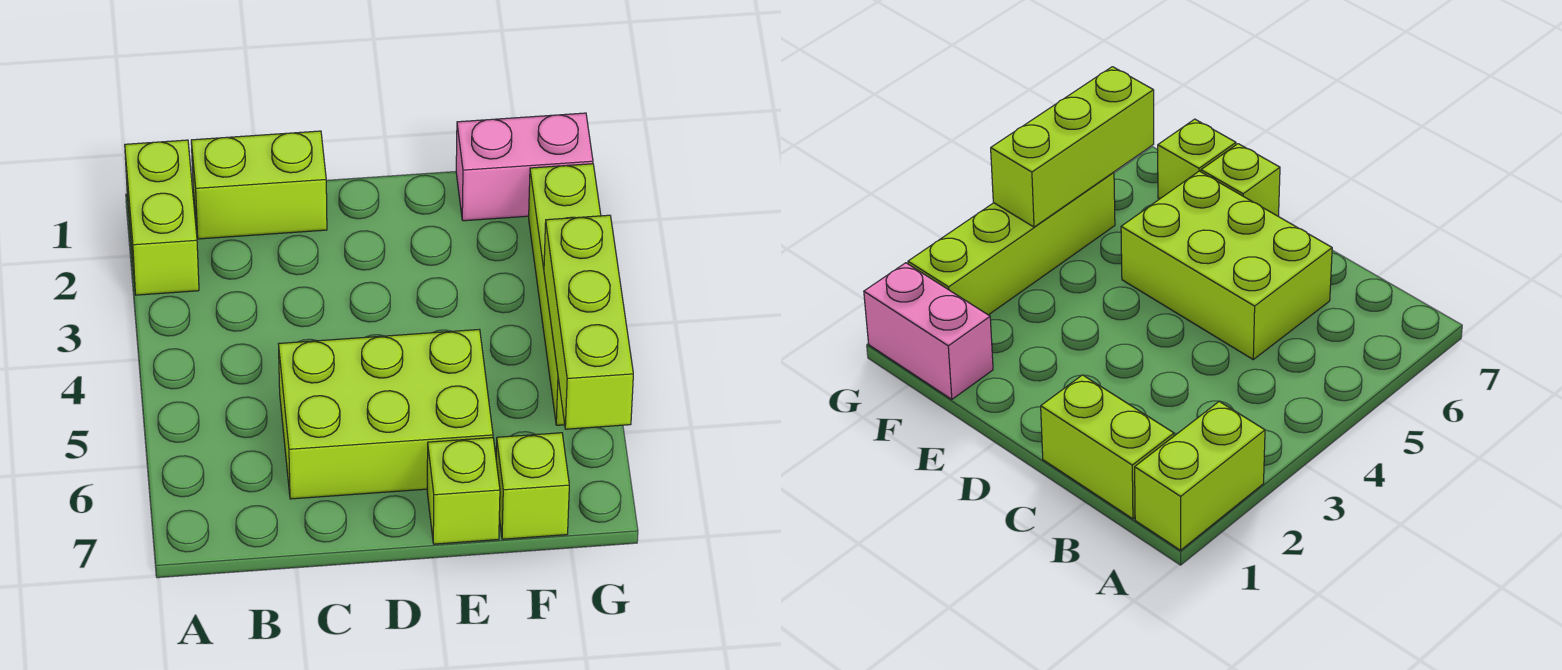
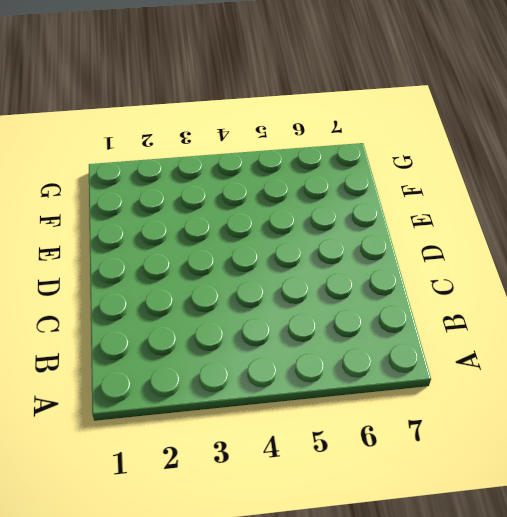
none -> lime 1x2 brick [125,140,199,295]
none -> lime 1x2 brick [191,131,327,239]

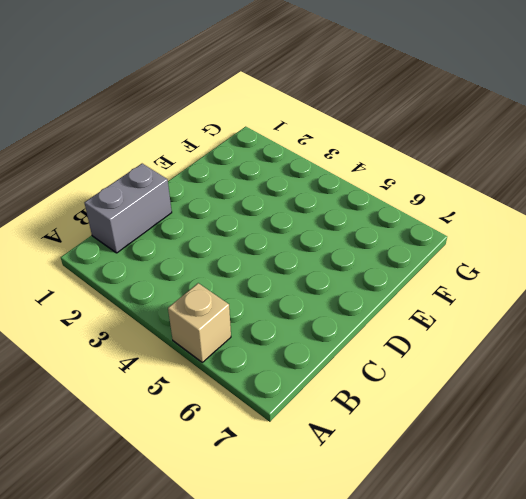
tan 1x1 brick [168,283,231,362] -> none
grey 1x2 brick [85,164,172,253] -> lime 1x2 brick [191,131,327,239]
none -> lime 1x2 brick [125,140,199,295]
none -> lime 2x3 brick [279,329,493,499]

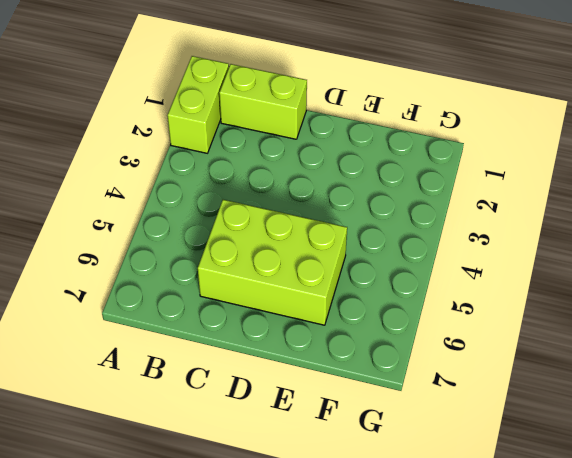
none -> lime 1x1 brick [427,438,500,544]
none -> pink 1x2 brick [456,113,593,221]

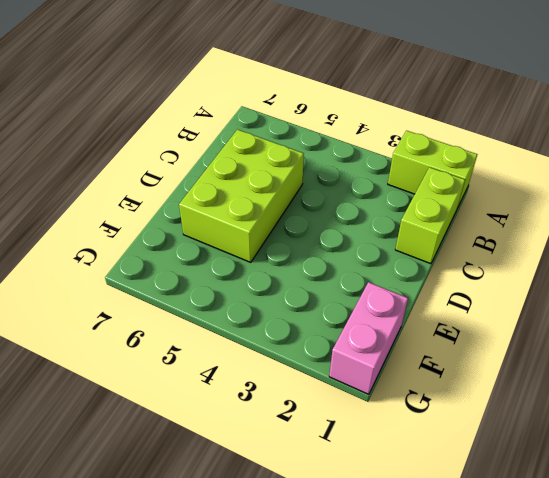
none -> lime 1x1 brick [427,438,500,544]
none -> lime 1x1 brick [496,433,569,539]

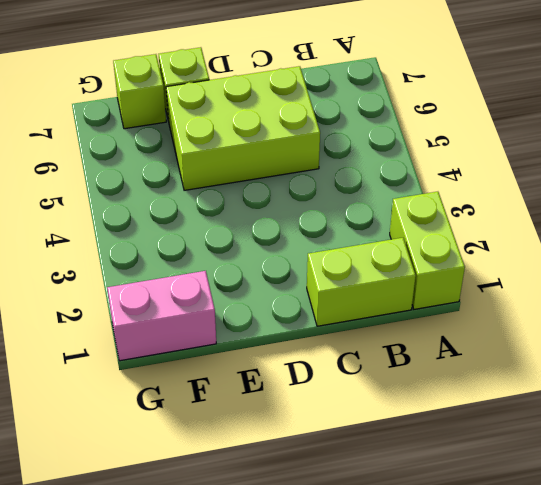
none -> lime 1x4 brick [529,164,601,425]
none -> lime 1x3 brick [544,215,633,429]

